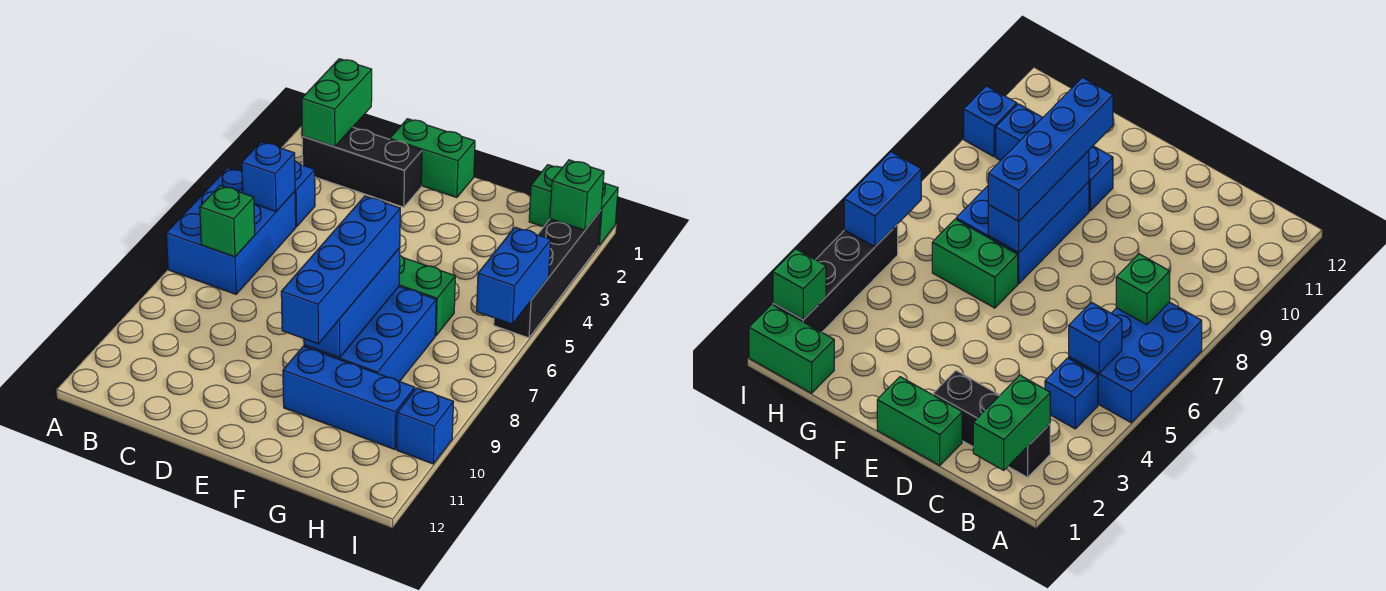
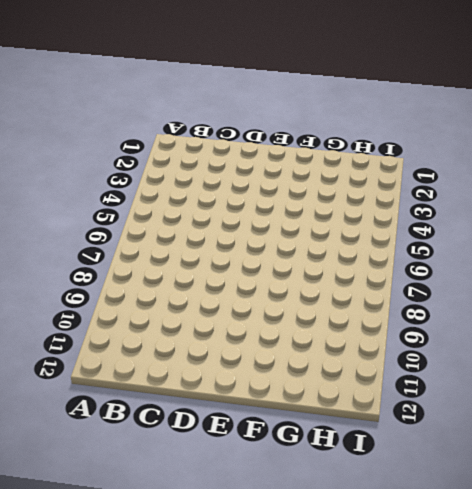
none -> blue 2x3 brick [166,168,296,294]
none -> black 1x3 brick [302,127,422,207]
none -> blue 1x1 brick [295,161,315,227]

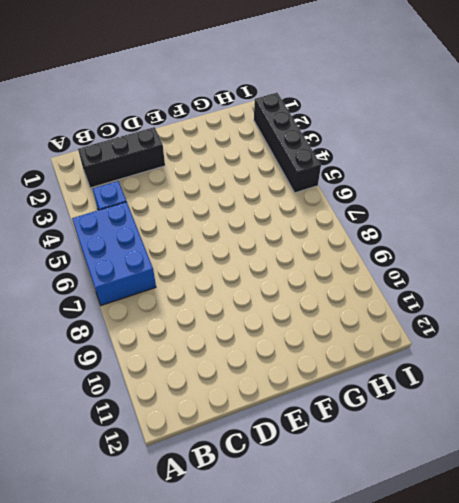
none -> green 1x2 brick [390,119,475,198]
none -> green 1x2 brick [399,256,455,335]
none -> blue 2x3 brick [304,286,436,382]

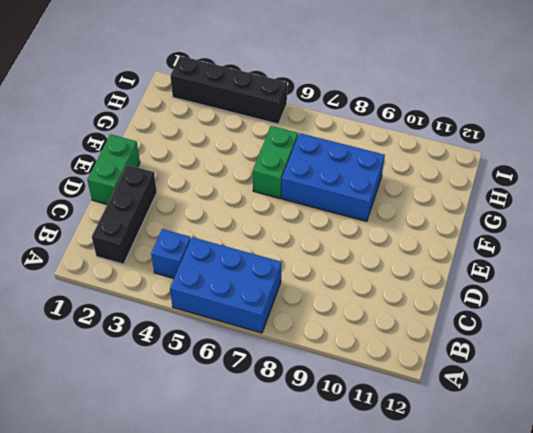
none -> blue 1x3 brick [283,346,415,449]
none -> green 1x2 brick [529,165,618,245]
none -> blue 1x1 brick [397,388,453,464]

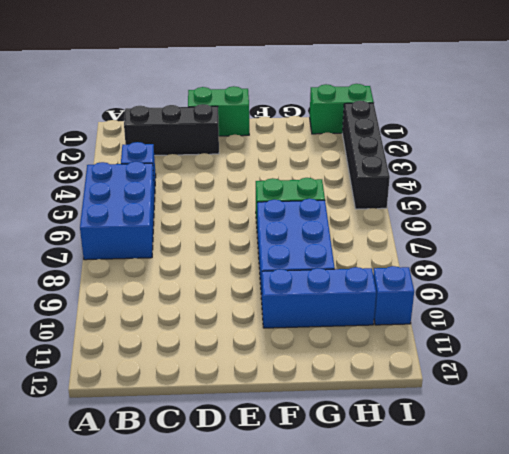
none -> green 1x2 brick [302,59,372,147]
none -> blue 1x1 brick [242,142,295,211]
none -> green 1x1 brick [200,186,255,257]

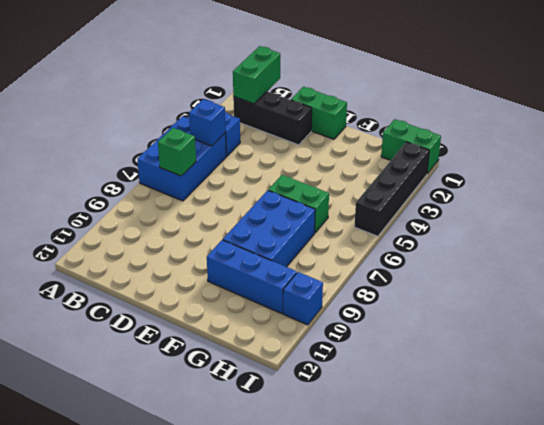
none -> blue 1x3 brick [304,248,400,358]
none -> green 1x1 brick [550,160,604,230]
none -> blue 1x2 brick [477,227,551,324]

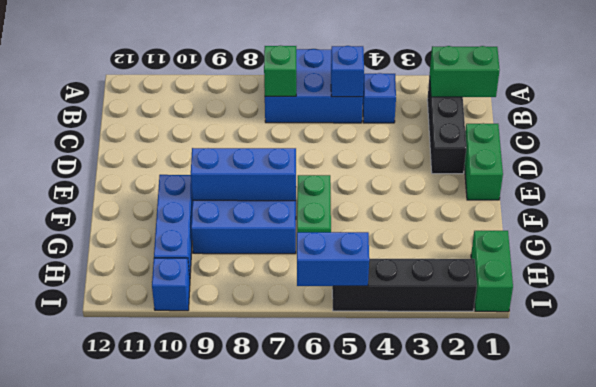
none -> green 1x1 brick [550,160,604,230]
none -> blue 1x4 brick [281,196,400,344]

